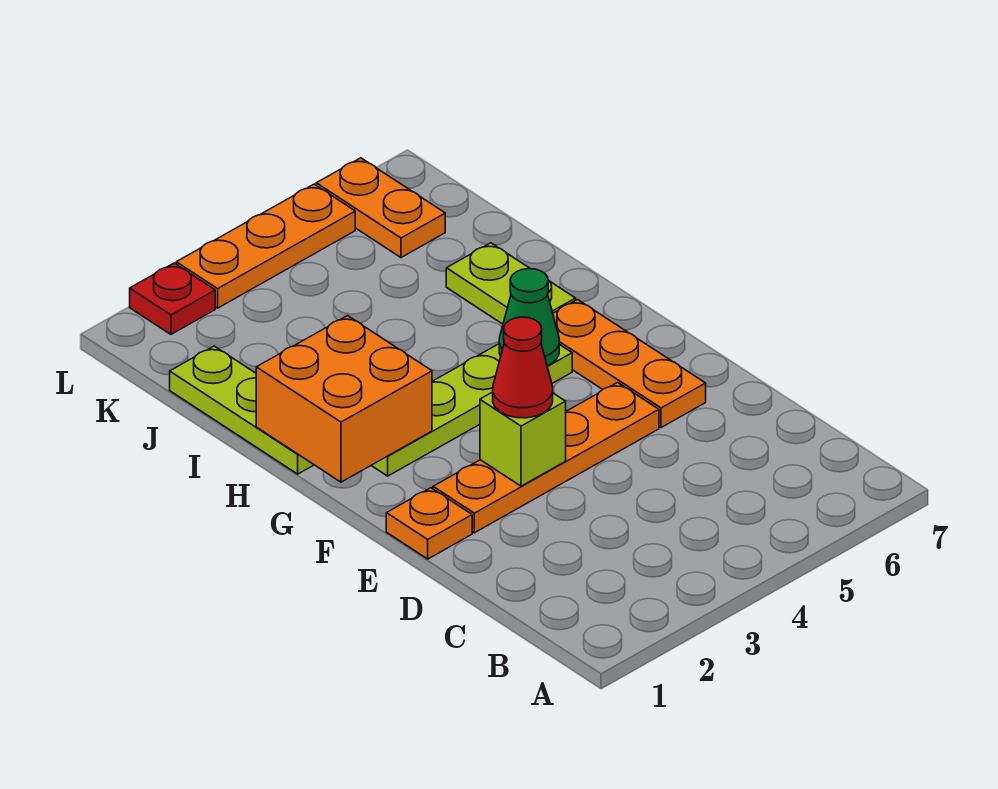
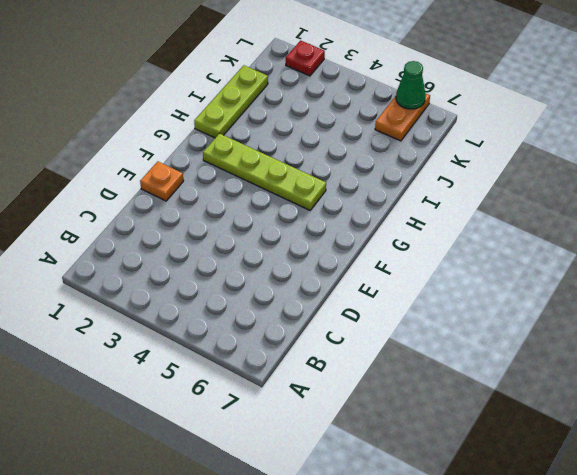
green 1x1 cone [396,61,426,109] -> green 1x1 cone moved to [499,269,559,366]
none -> orange 1x4 plate [433,383,659,533]
none -> orange 1x3 plate [553,300,706,428]
none -> lime 1x2 plate [446,243,576,324]

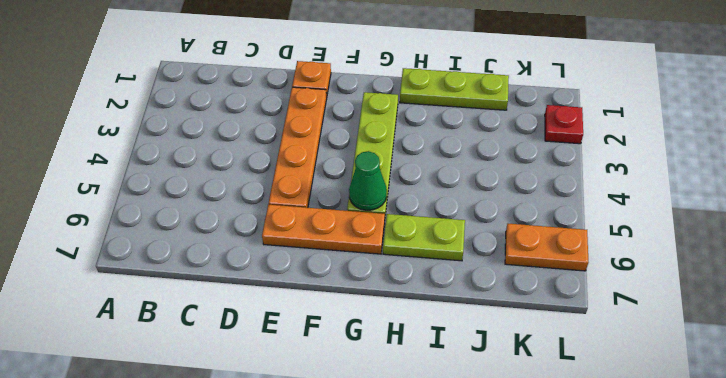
none -> orange 1x3 plate [176,184,355,308]
none -> lime 1x1 brick [480,392,566,486]
none -> orange 2x2 brick [256,316,432,482]

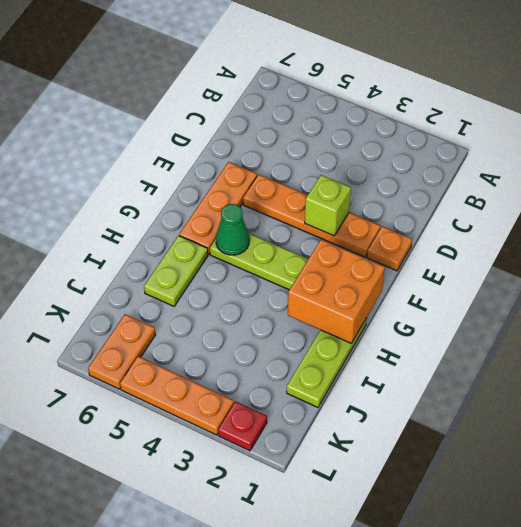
none -> red 1x1 cone [493,317,553,418]

